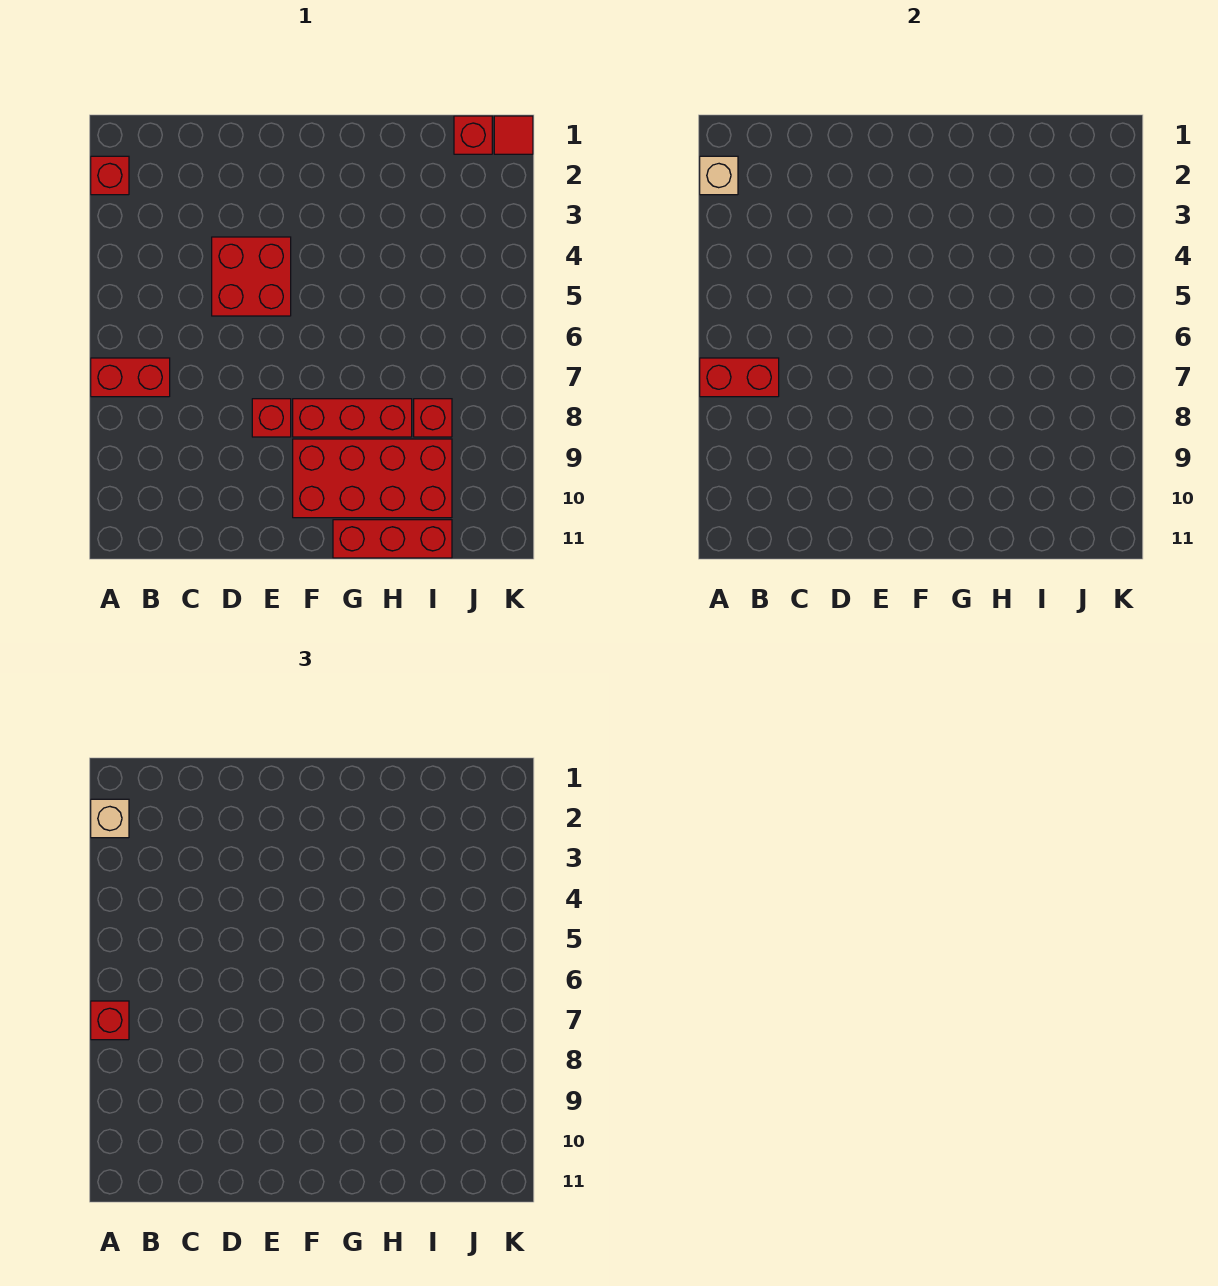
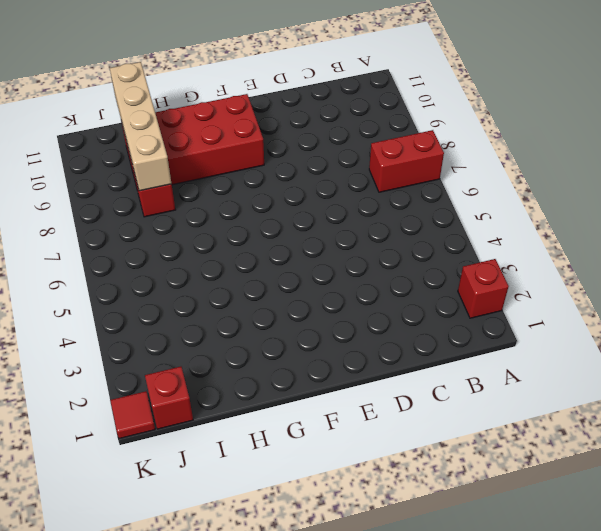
tan 1x4 brick [110,62,172,191] -> none
none -> red 2x2 brick [212,237,291,316]
none -> red 1x1 brick [252,399,291,437]
none -> red 1x3 brick [293,399,412,437]

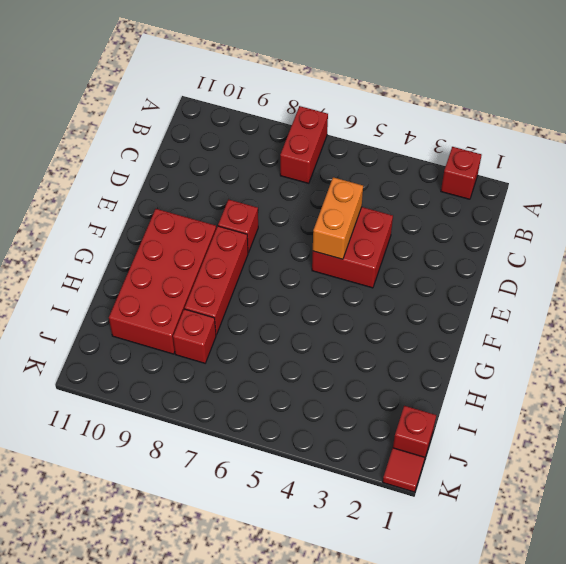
orange 1x2 brick [313,177,363,259] -> none
none -> red 1x3 brick [333,520,452,558]
none -> tan 1x1 brick [700,156,738,195]
none -> red 1x2 brick [700,358,779,397]

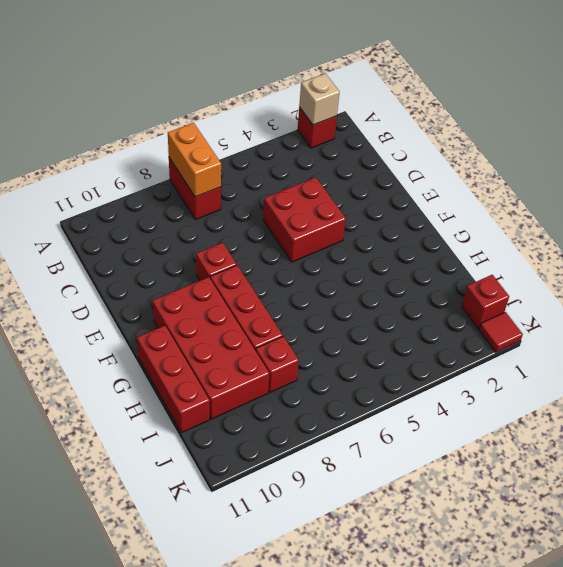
orange 1x2 brick [168,123,221,197] -> red 1x2 brick [700,358,779,397]
none -> tan 1x1 brick [91,799,129,838]
none -> red 1x1 brick [91,1001,129,1040]

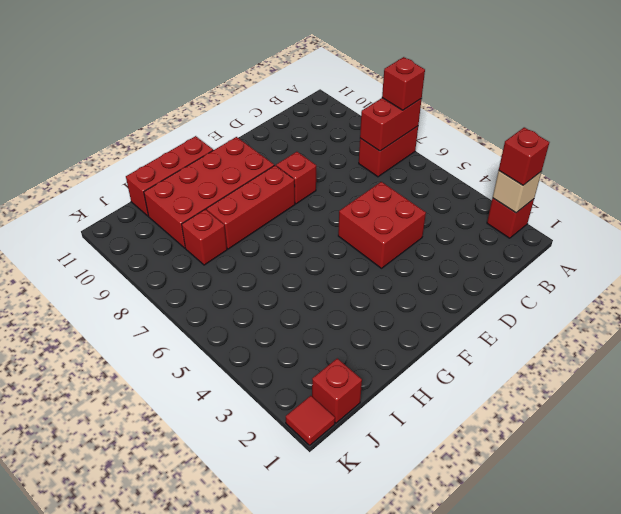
red 1x1 brick [499,127,550,185] -> tan 1x1 brick [91,799,129,838]

